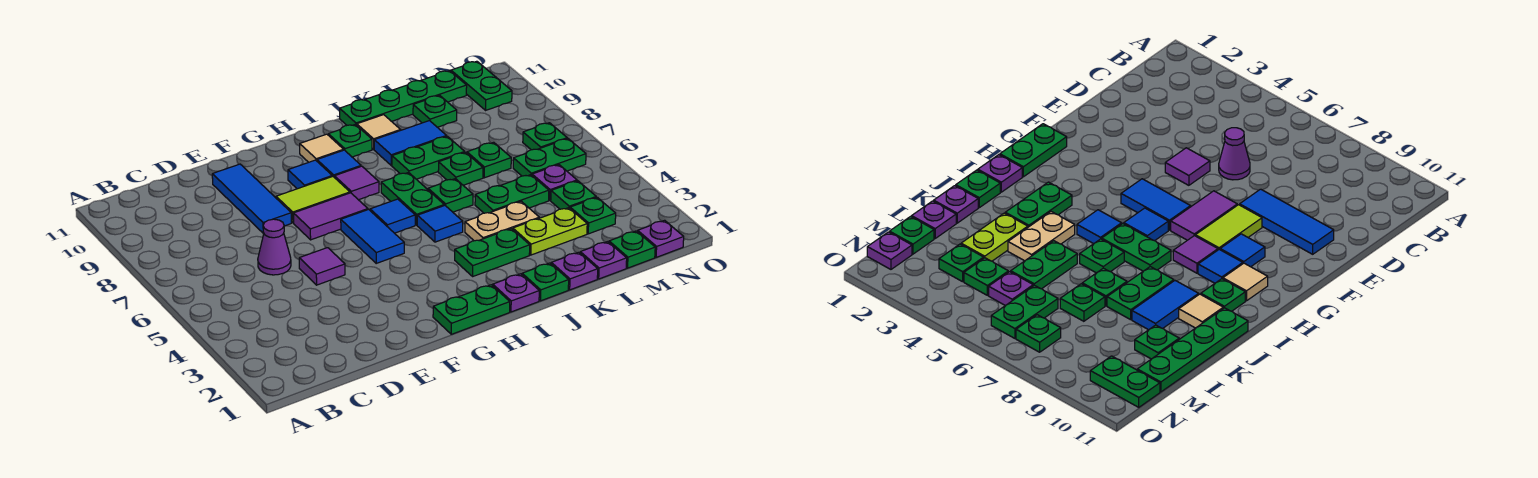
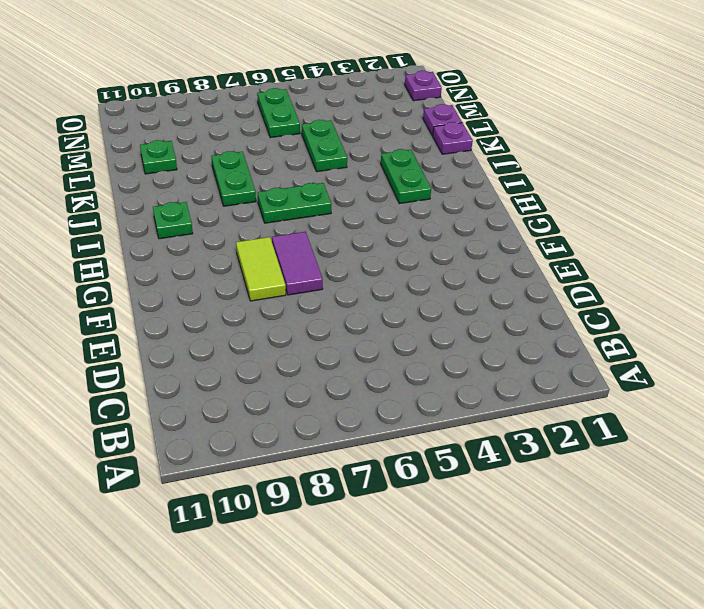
none -> purple 1x1 cone [258,219,291,275]
none -> purple 1x1 tile [299,248,345,285]
none -> blue 1x3 tile [212,164,291,233]
none -> green 1x2 plate [433,285,510,334]

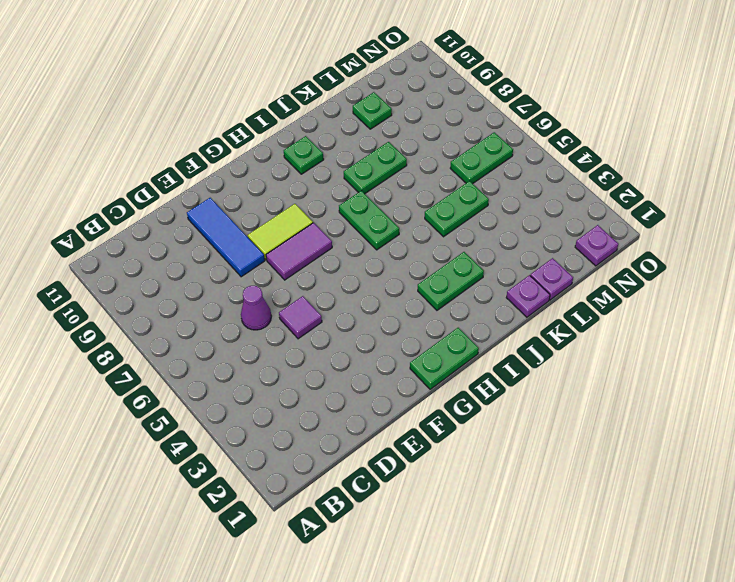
none -> blue 1x2 tile [341,209,404,263]
none -> blue 1x1 tile [288,160,332,189]
none -> blue 1x1 tile [370,199,415,233]
none -> purple 1x1 tile [334,166,379,200]

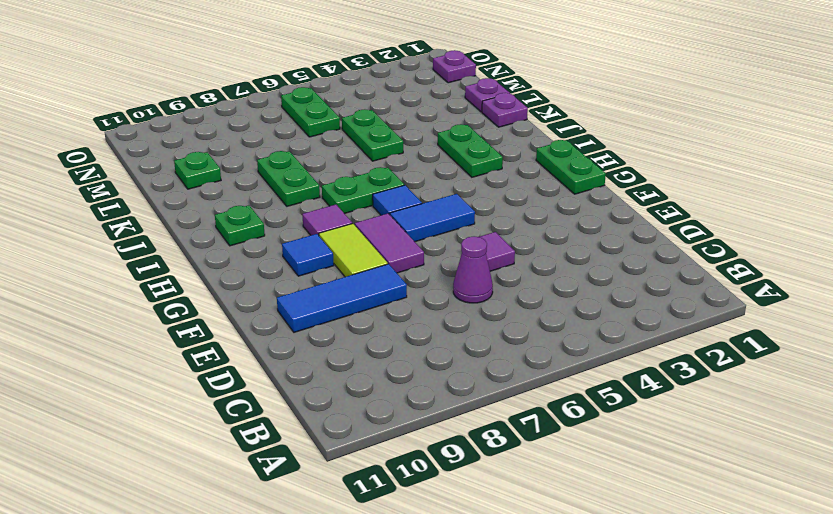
none -> blue 1x1 tile [317,150,361,178]
none -> tan 1x1 tile [300,134,344,162]
none -> purple 1x1 plate [493,274,539,312]
none -> blue 1x1 tile [417,205,463,242]

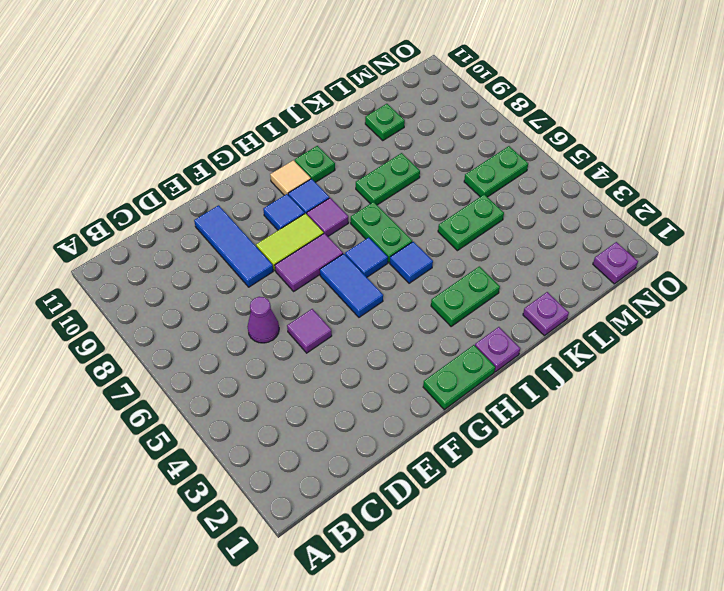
none -> green 1x1 plate [522,263,569,301]
none -> tan 1x2 plate [465,201,539,241]
none -> green 1x1 plate [428,179,473,212]
none -> blue 1x2 tile [374,121,447,165]

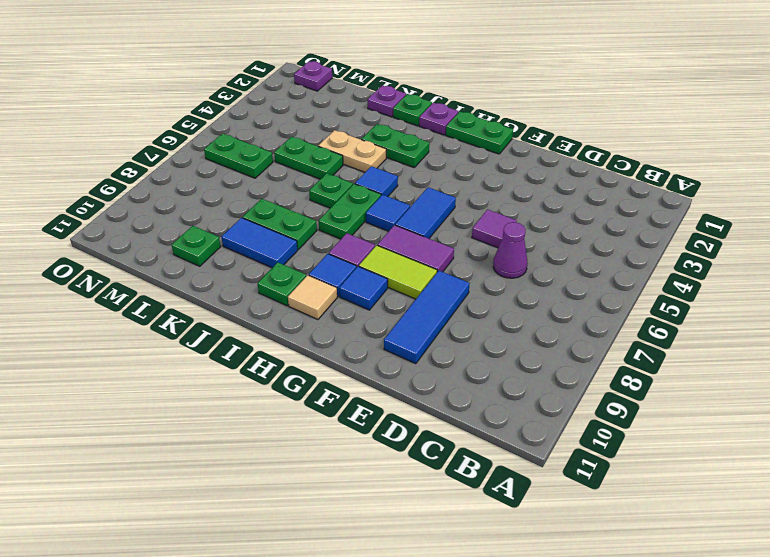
none -> tan 1x1 tile [357,115,401,149]
none -> green 1x4 plate [340,71,467,125]
none -> lime 1x2 plate [513,208,587,255]
none -> green 1x1 plate [438,152,483,185]

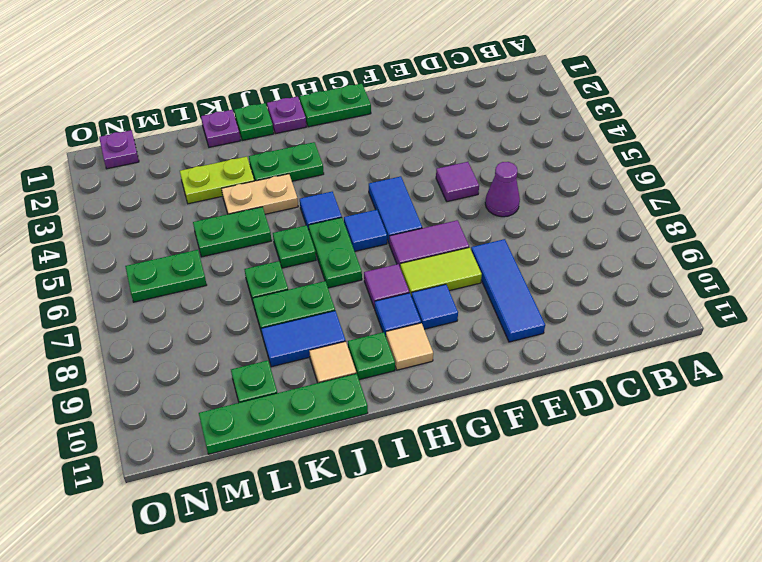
none -> purple 1x1 plate [580,242,627,279]
none -> green 1x1 plate [467,142,511,178]
none -> green 1x1 plate [609,231,655,268]
none -> green 1x1 plate [570,197,616,234]

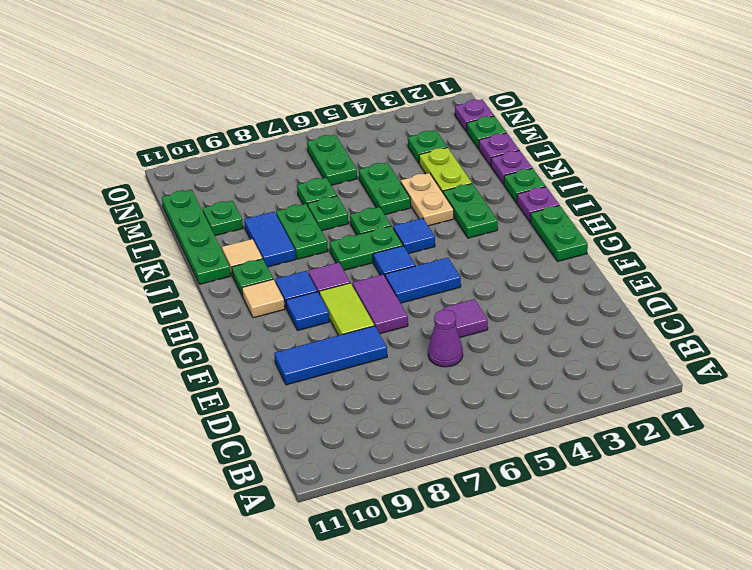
none -> green 1x1 plate [551,181,596,209]
none -> purple 1x1 plate [532,165,577,200]
none -> green 1x1 plate [523,123,567,150]
none -> green 1x2 plate [451,61,512,110]

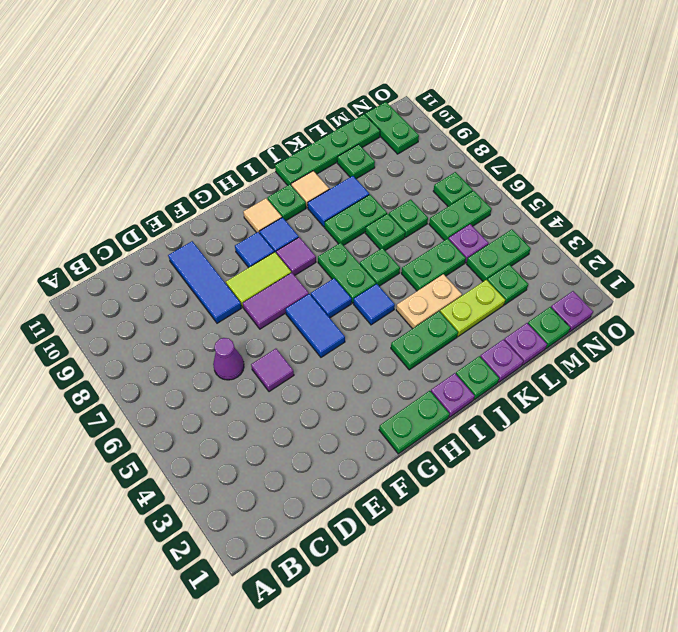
green 1x2 plate [467,229,531,281] -> green 1x1 plate [551,181,596,209]

